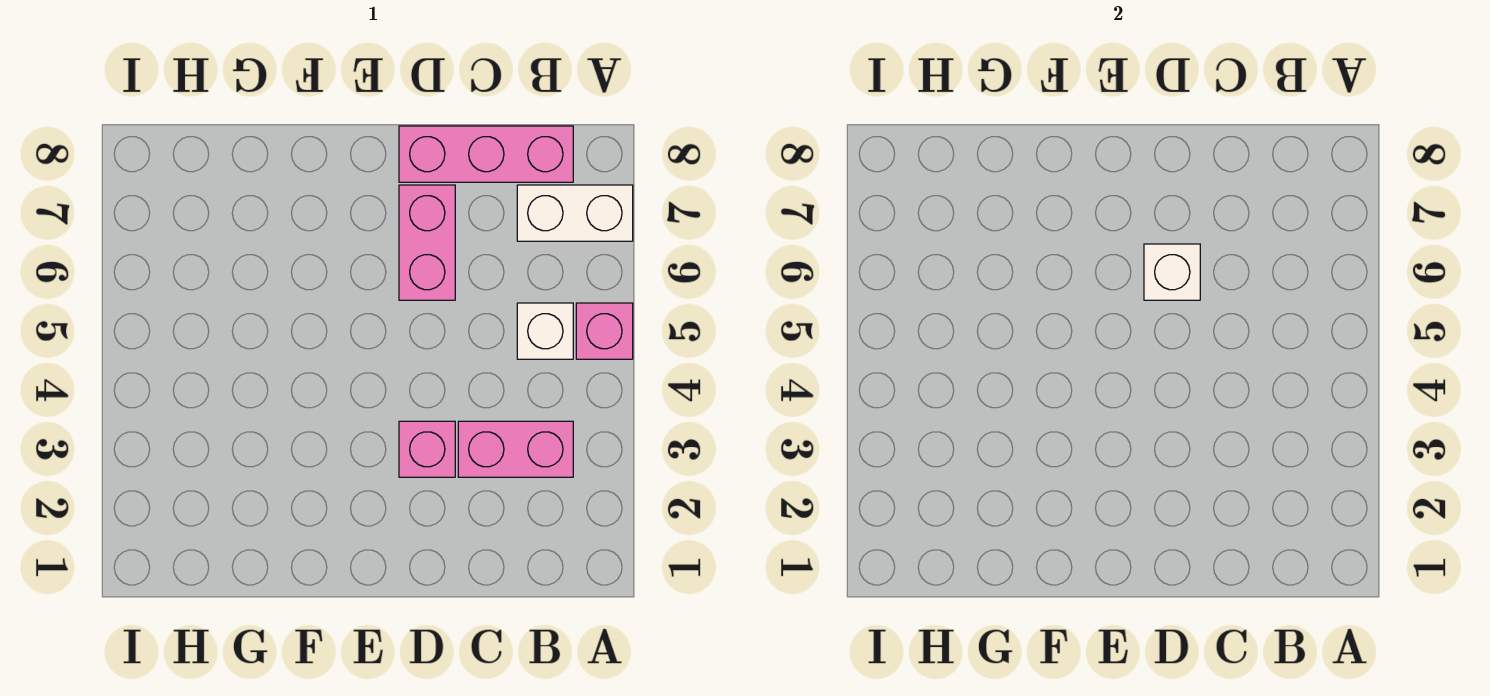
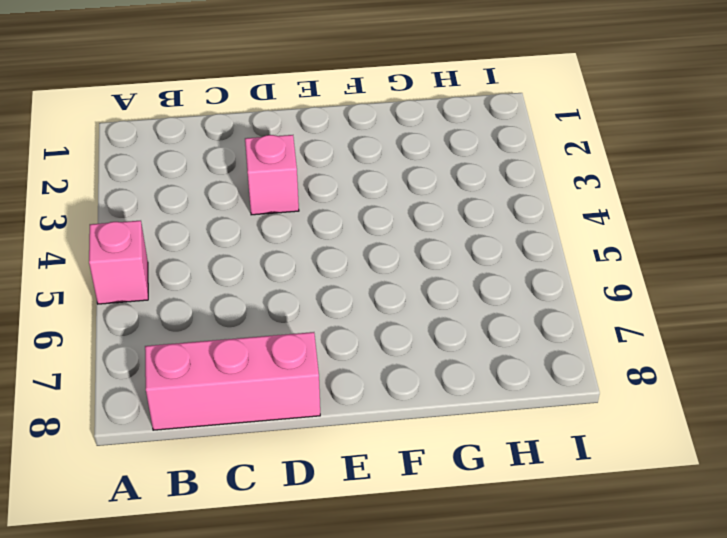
none -> white 1x2 brick [517,185,633,241]
none -> pink 1x2 brick [458,421,573,477]

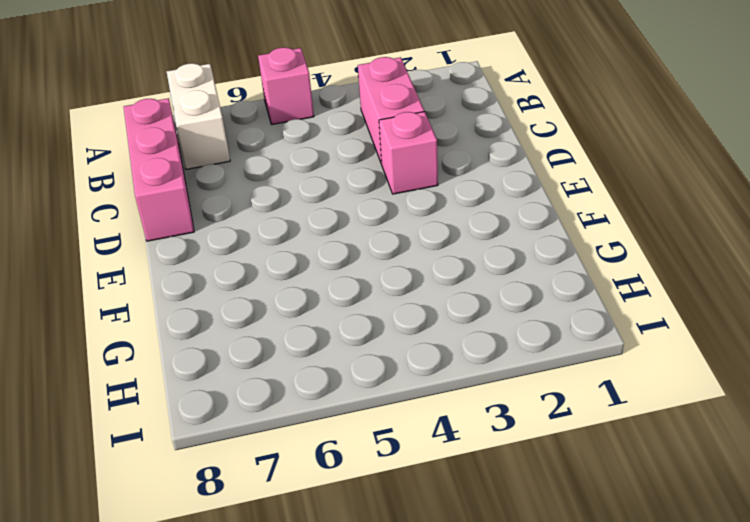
none -> white 1x1 brick [517,303,573,359]
none -> pink 1x2 brick [399,185,455,300]

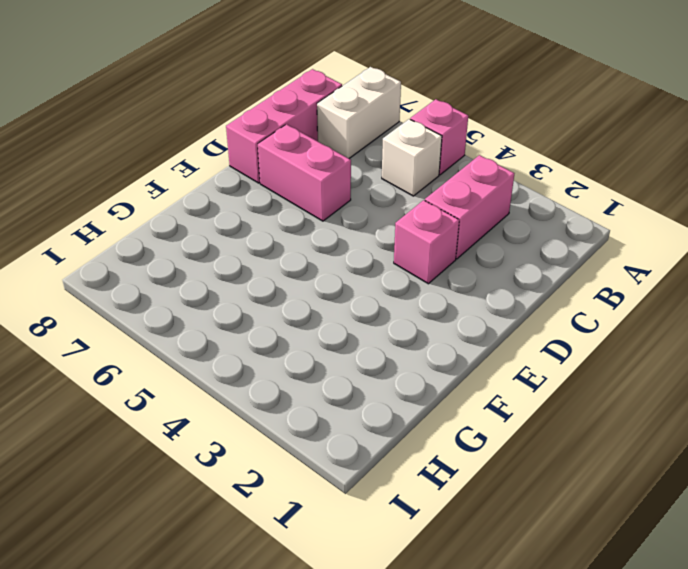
none -> white 1x1 brick [1144,244,1200,300]

